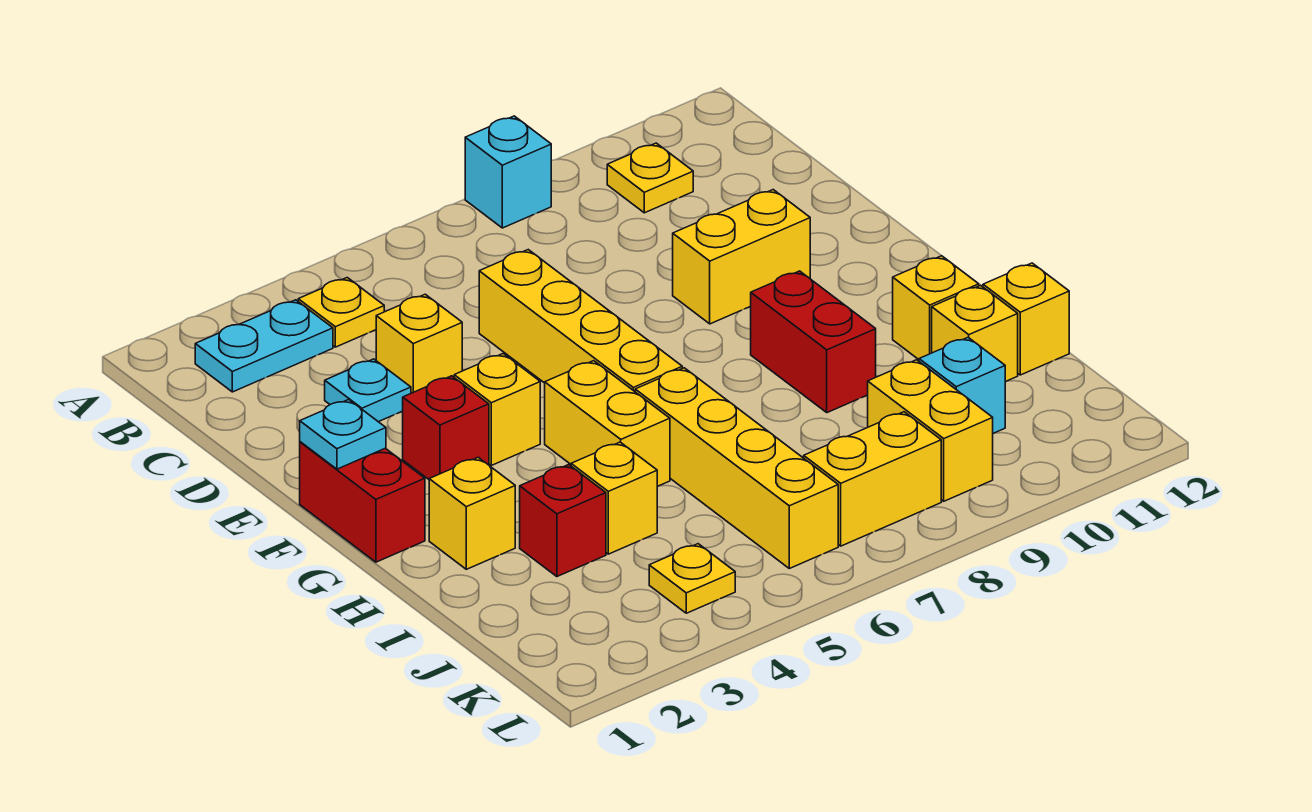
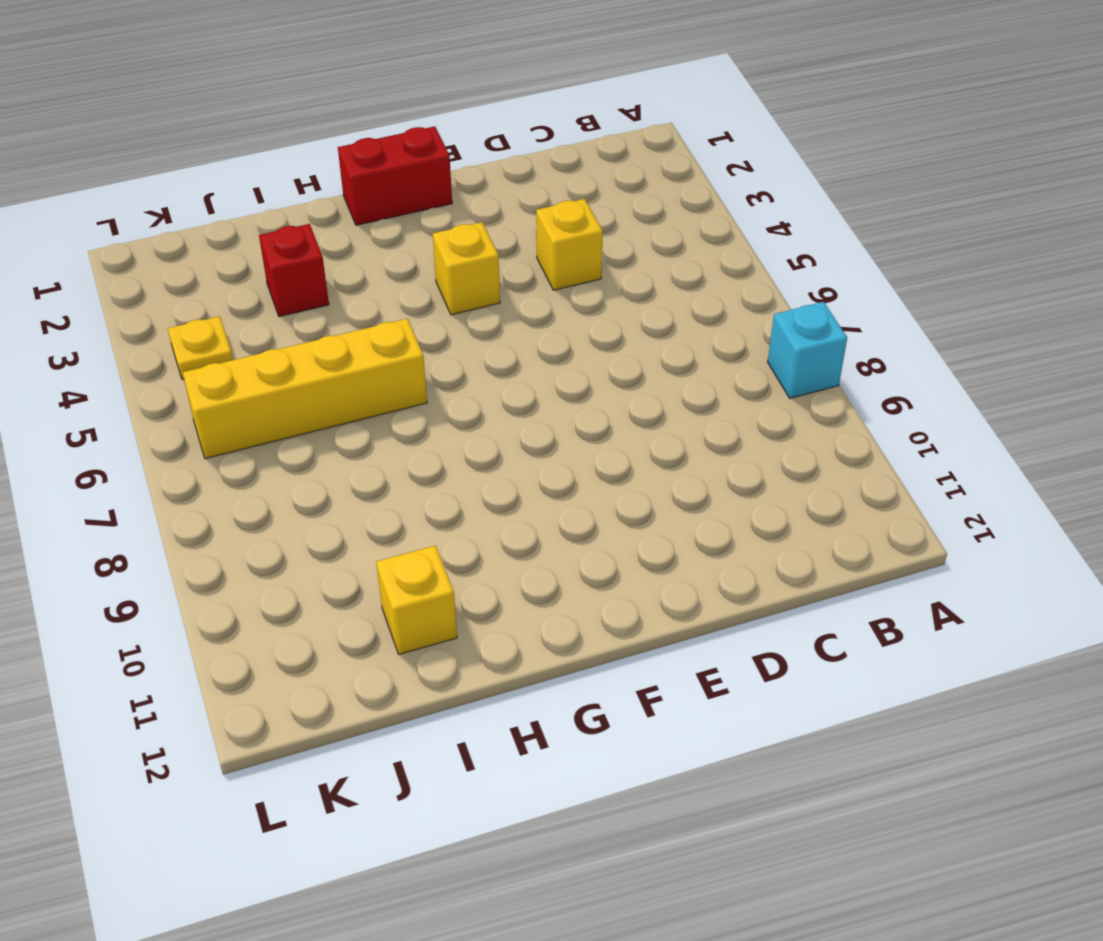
none -> cyan 1x2 plate [195,300,333,392]
none -> yellow 1x1 plate [298,278,384,347]
none -> yellow 1x1 plate [607,143,693,213]

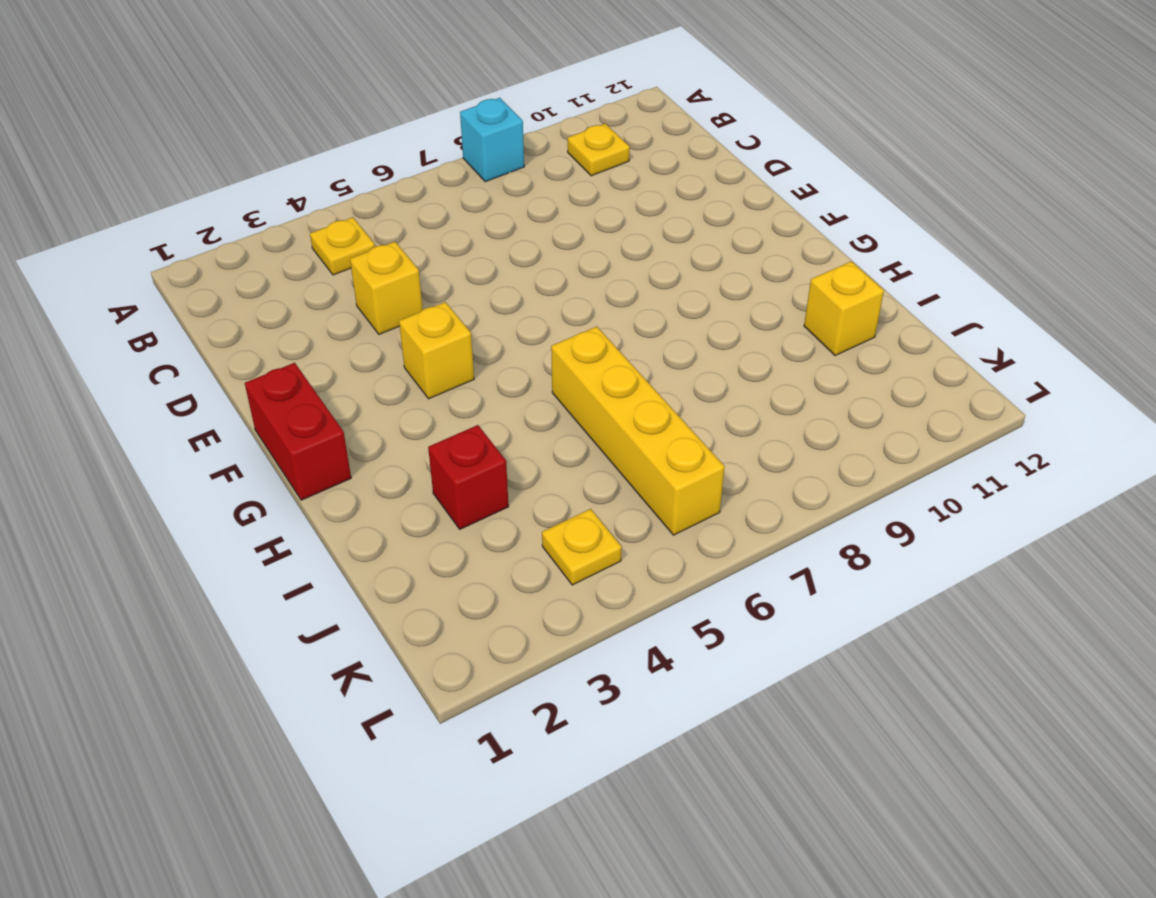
none -> cyan 1x2 plate [195,300,333,392]
none -> cyan 1x1 plate [325,359,411,422]
none -> yellow 1x4 brick [479,250,682,391]

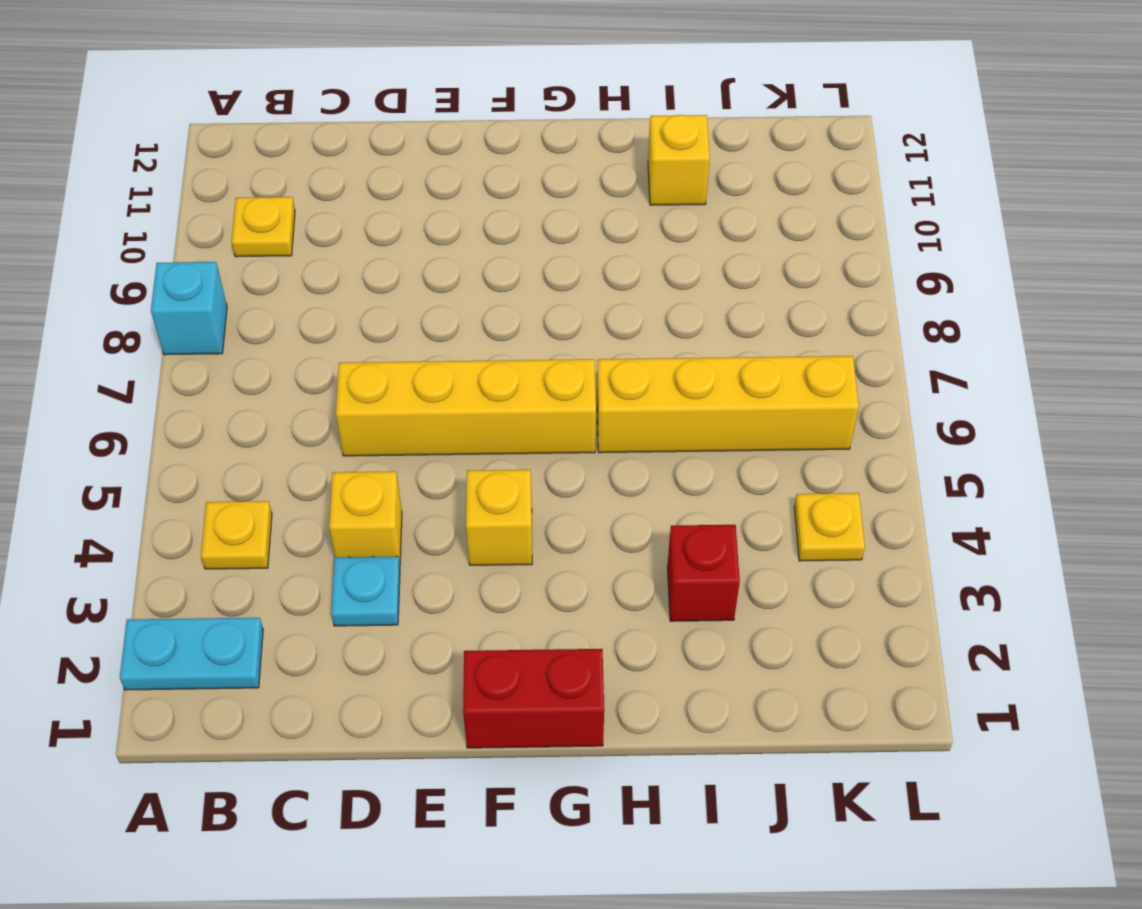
cyan 1x2 plate [120,618,263,690] -> cyan 1x2 plate turned to [195,300,333,392]
none -> yellow 1x2 brick [673,190,810,324]
none -> red 1x1 brick [403,376,489,479]
none -> yellow 1x2 brick [545,361,670,486]

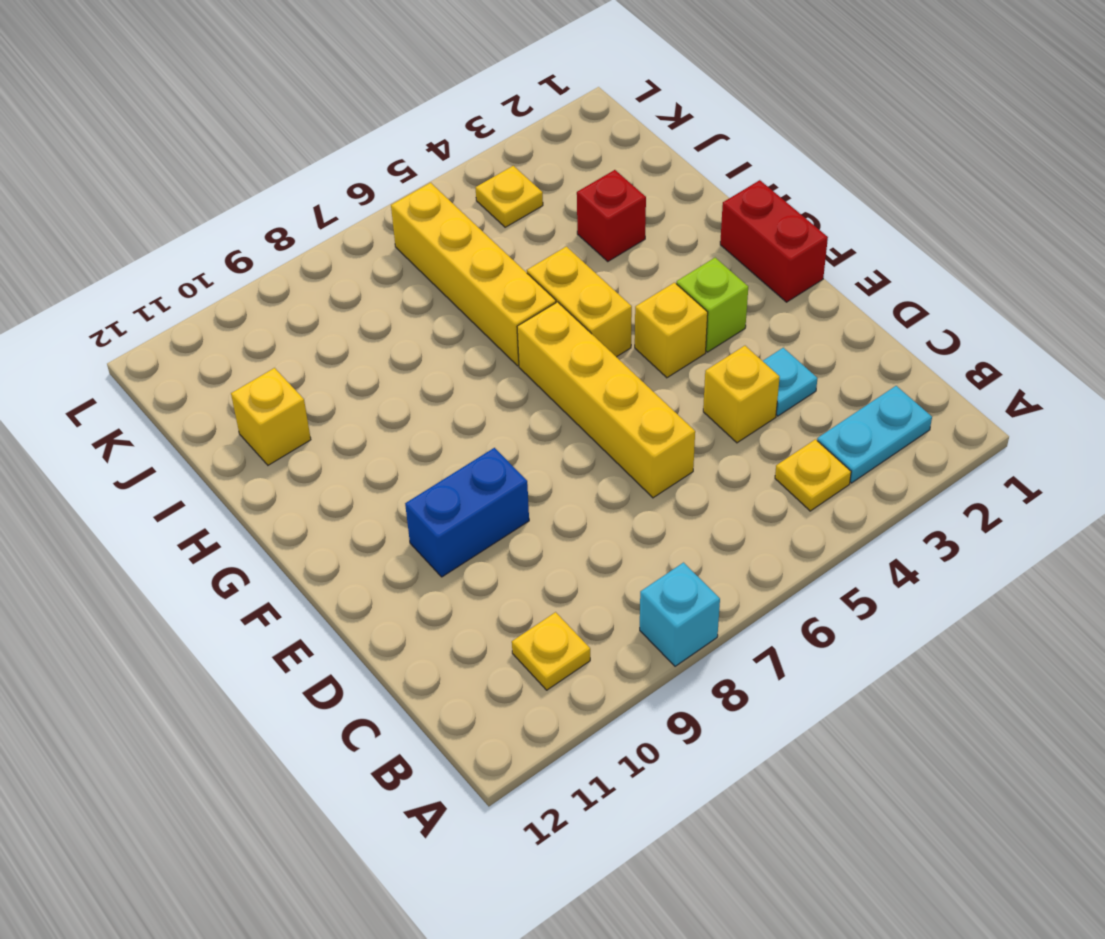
blue 1x2 brick [405,448,529,577] -> yellow 1x2 brick [673,190,810,324]
lime 1x1 brick [676,258,748,352] -> red 1x1 brick [403,376,489,479]
none -> red 1x2 brick [751,271,876,413]
none -> yellow 1x1 brick [429,457,515,569]
none -> yellow 1x1 brick [893,256,979,359]

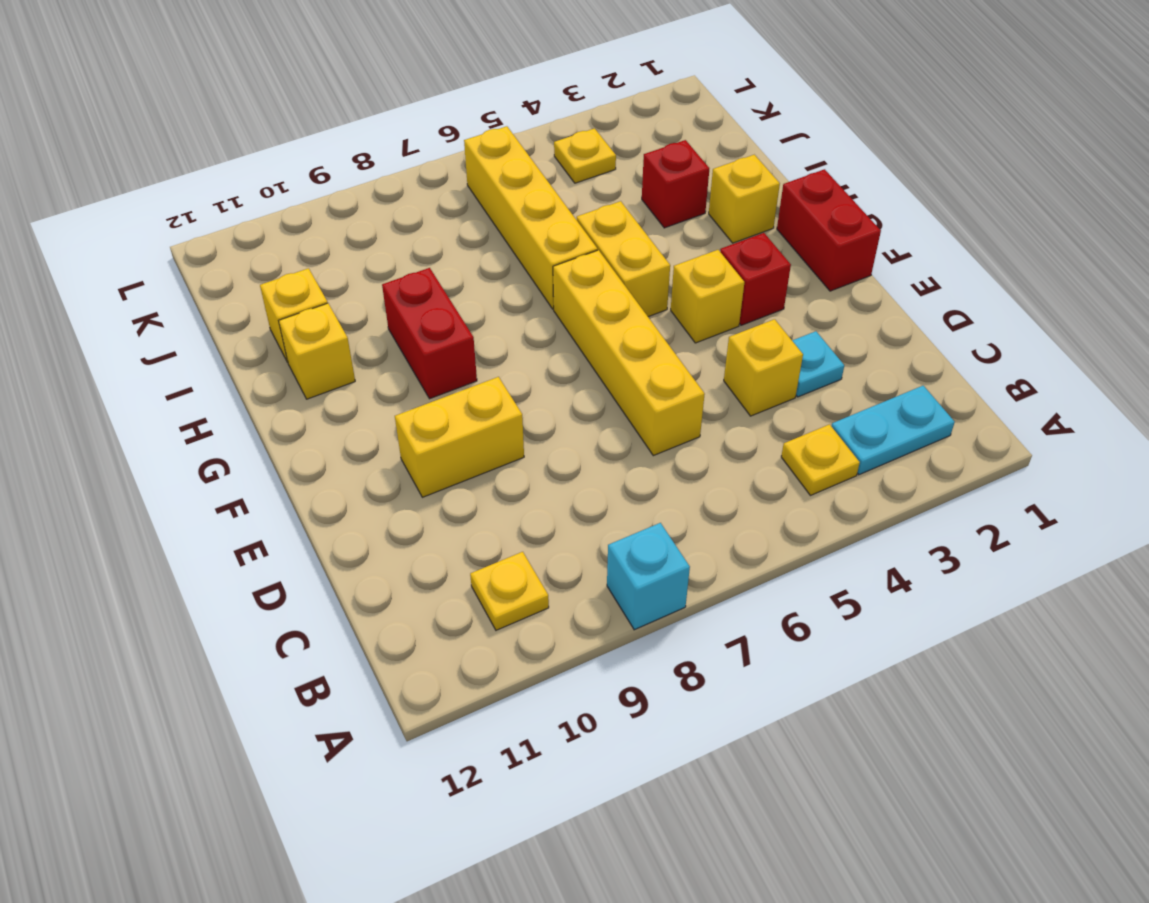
none -> yellow 1x1 brick [571,442,658,554]
none -> yellow 1x1 brick [983,263,1069,375]
none -> yellow 1x2 brick [868,360,993,501]

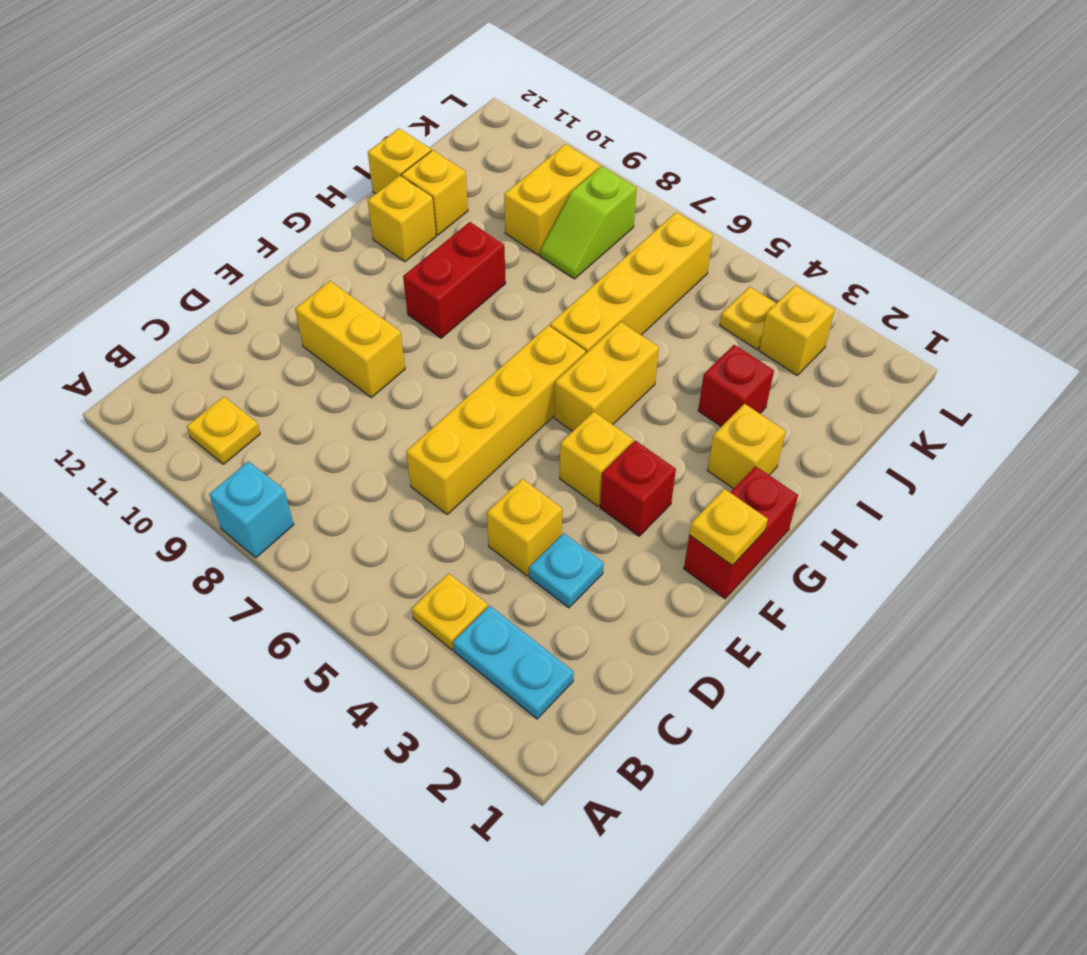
yellow 1x1 plate [689,489,768,565] -> cyan 1x1 plate [300,400,386,469]
lime 1x2 slope [540,166,637,279] -> yellow 1x2 brick [804,412,941,546]
yellow 1x1 brick [759,285,835,375] -> yellow 1x1 brick moved to [571,442,658,554]
none -> cyan 1x1 brick [919,337,1005,434]

